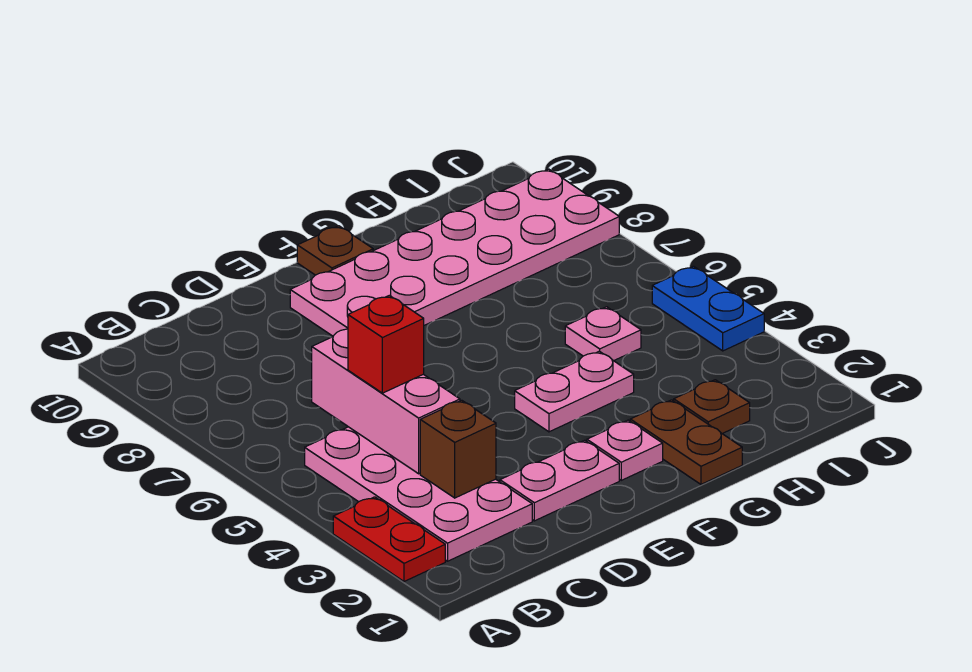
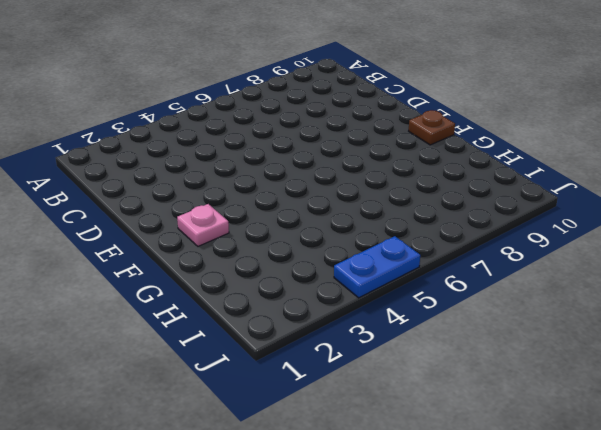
none -> red 1x2 plate [333,497,445,581]
none -> pink 2x4 plate [305,427,532,561]
none -> pink 1x2 plate [500,440,619,521]

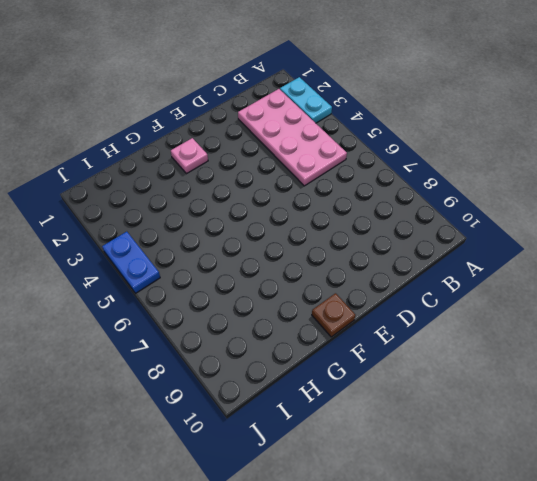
cyan 1x2 plate [280,77,332,123] -> red 1x2 plate [333,497,445,581]
none -> pink 1x2 plate [500,440,619,521]
none -> pink 2x6 plate [290,169,619,336]
none -> pink 1x2 plate [515,351,634,432]

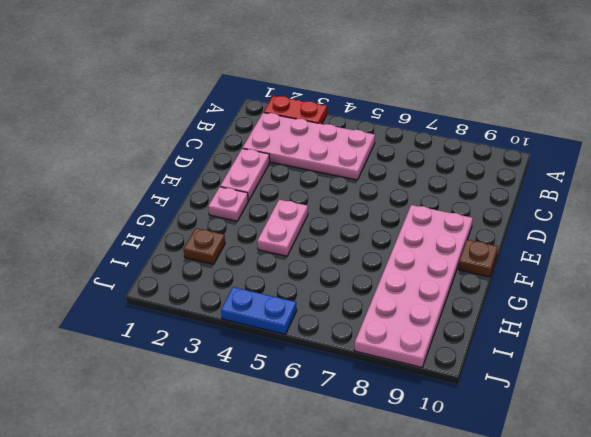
none -> brown 1x2 plate [630,400,742,484]
none -> pink 1x1 plate [565,307,641,361]
none -> brown 1x1 brick [420,400,496,498]

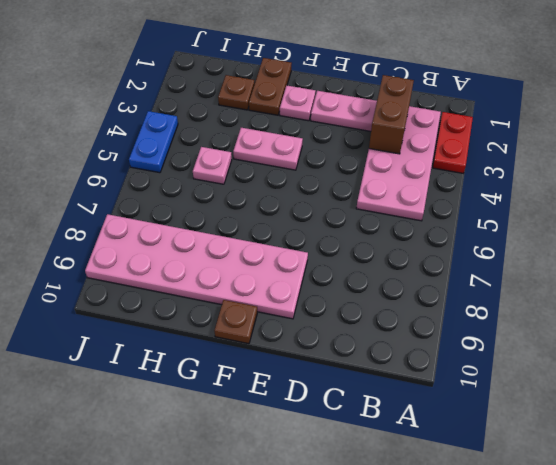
brown 1x2 brick [369,75,414,154] -> brown 1x1 brick [420,400,496,498]
none -> pink 1x3 brick [312,329,460,474]
none -> red 1x1 brick [348,295,424,393]

